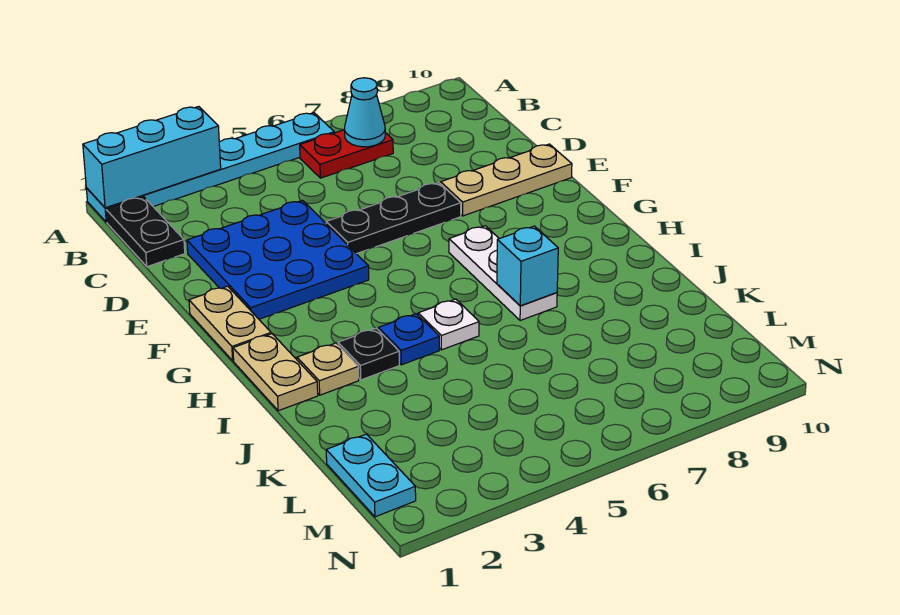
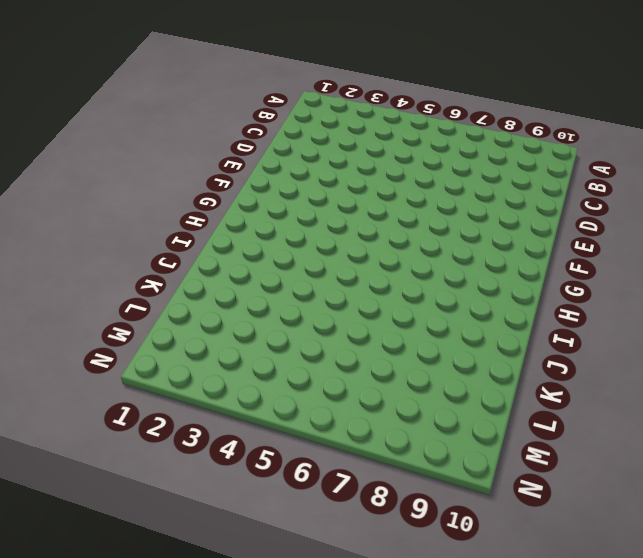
none -> cyan 1x6 plate [86,113,334,222]
none -> black 1x2 plate [106,197,185,267]
none -> red 1x2 plate [300,130,393,178]

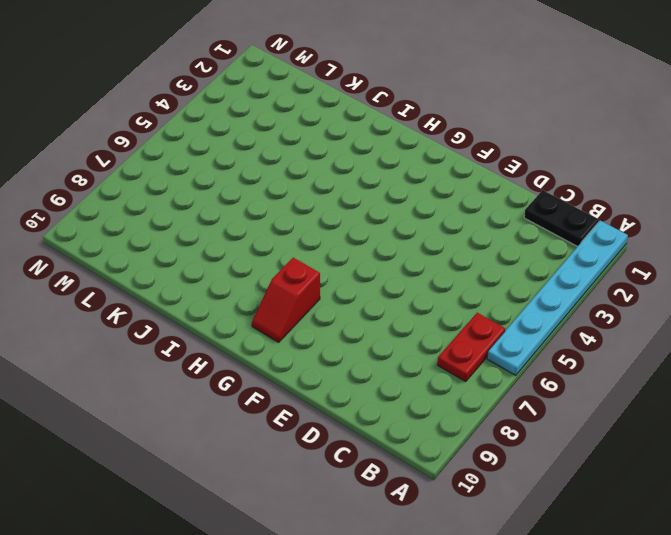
red 1x2 slope [252,258,320,342] -> none
none -> blue 3x3 plate [187,200,369,319]
none -> black 1x3 plate [326,183,461,254]
none -> tan 1x3 plate [441,144,572,216]

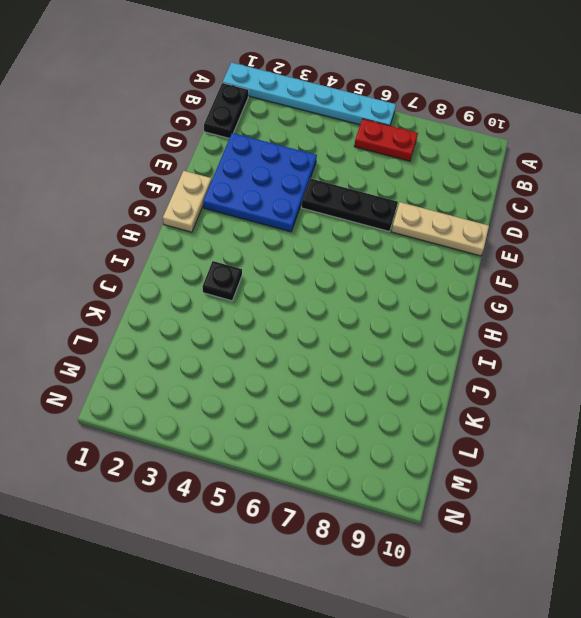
none -> white 1x3 plate [449,226,557,321]
none -> tan 1x2 plate [233,334,318,411]
none -> tan 1x1 plate [297,343,359,395]

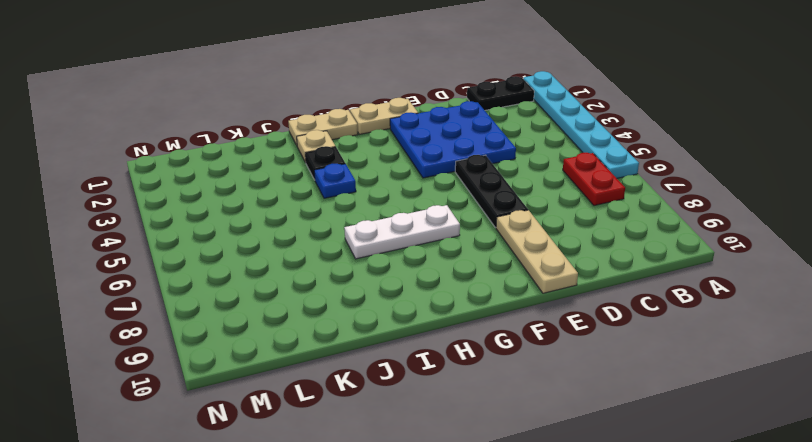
none -> white 1x1 plate [418,299,479,350]
none -> cyan 1x2 plate [326,434,416,517]
none -> cyan 1x3 brick [83,107,221,208]

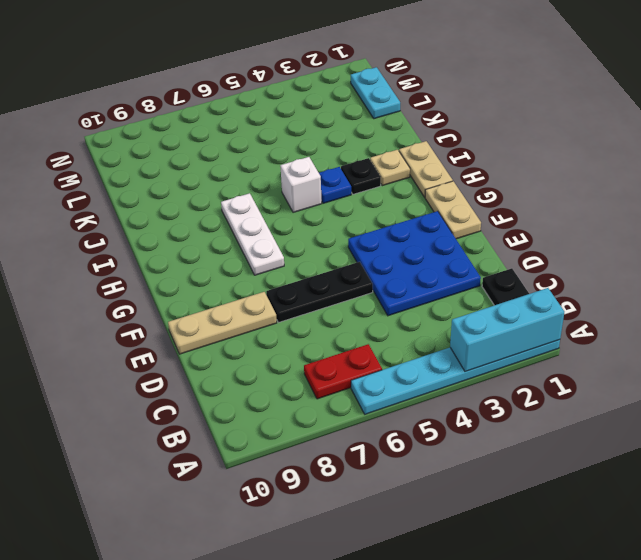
white 1x1 brick [280,157,322,212] -> white 1x1 plate [418,299,479,350]
none -> cyan 1x1 cone [344,78,385,147]
none -> cyan 1x1 brick [497,226,558,306]

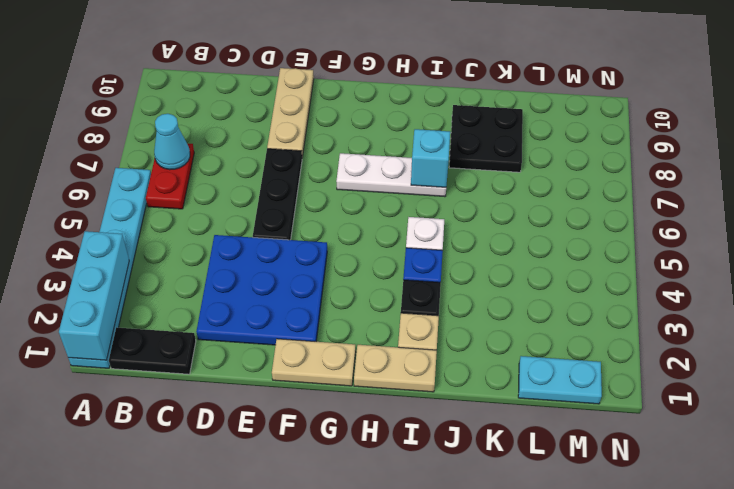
black 2x2 plate [449,105,523,172] -> none

